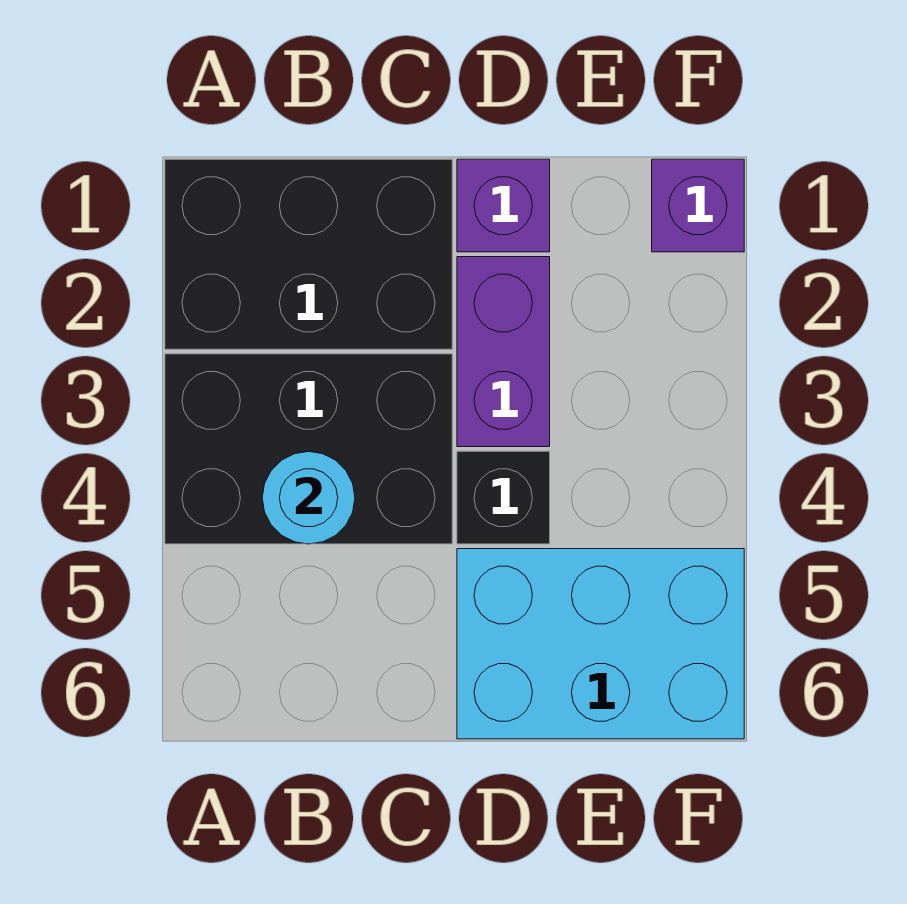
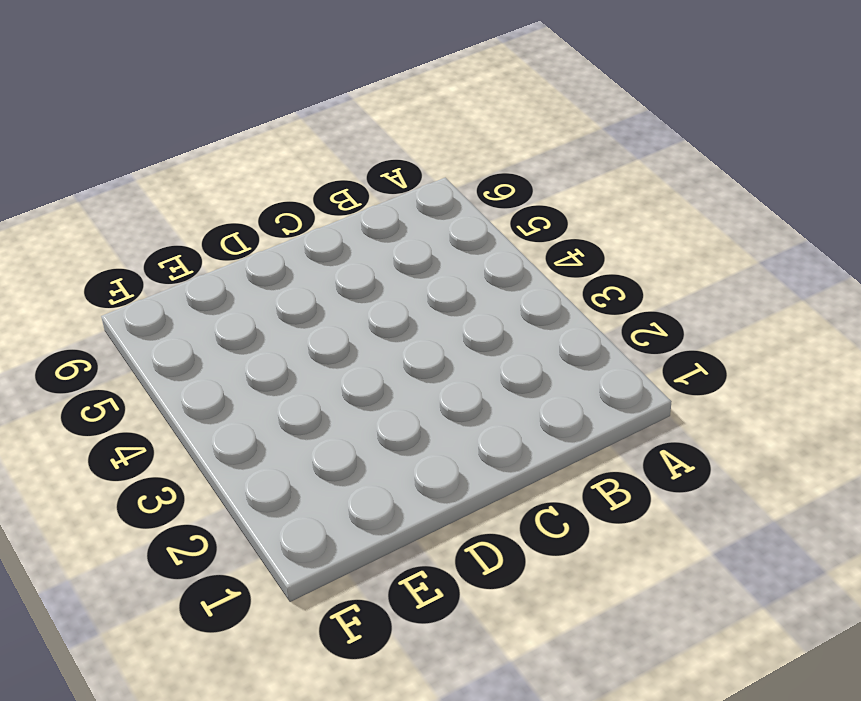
none -> black 2x3 brick [165,159,452,349]
none -> black 2x3 brick [165,354,452,544]

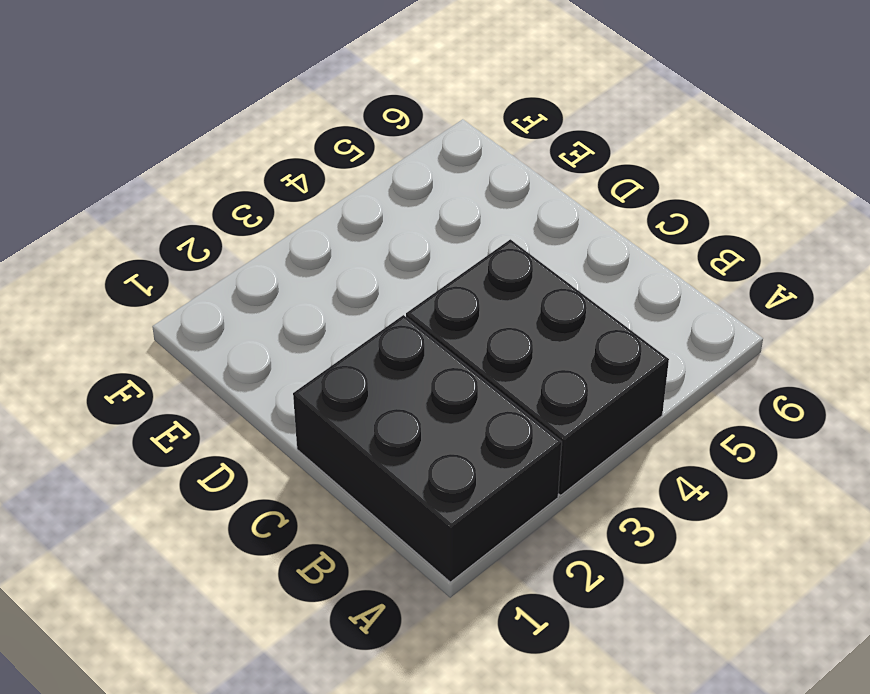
none -> purple 1x1 brick [457,159,550,252]
none -> purple 1x2 brick [457,257,550,447]

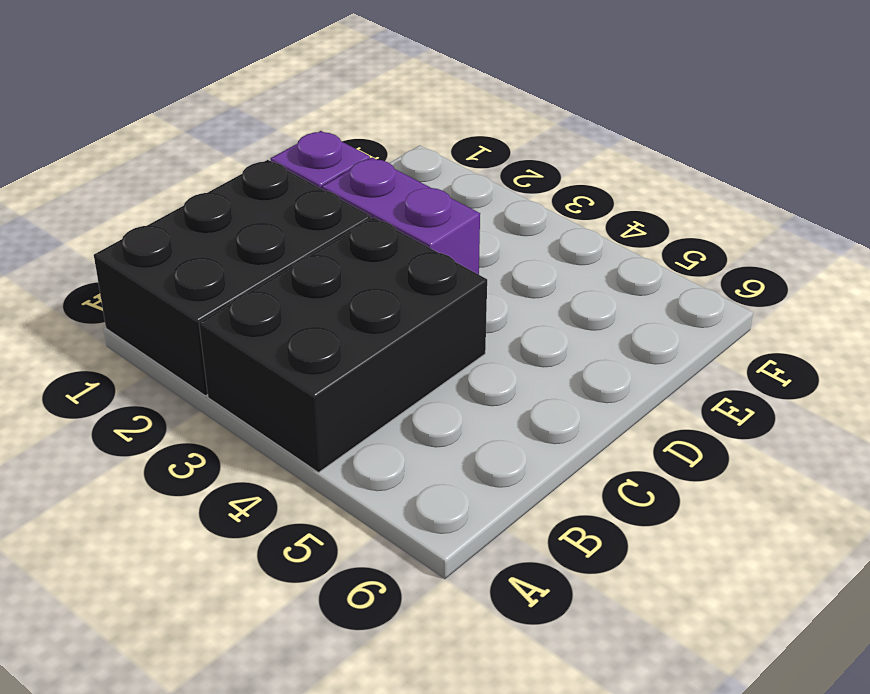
none -> black 1x1 brick [457,451,550,544]
none -> cyan 2x3 brick [457,549,744,739]

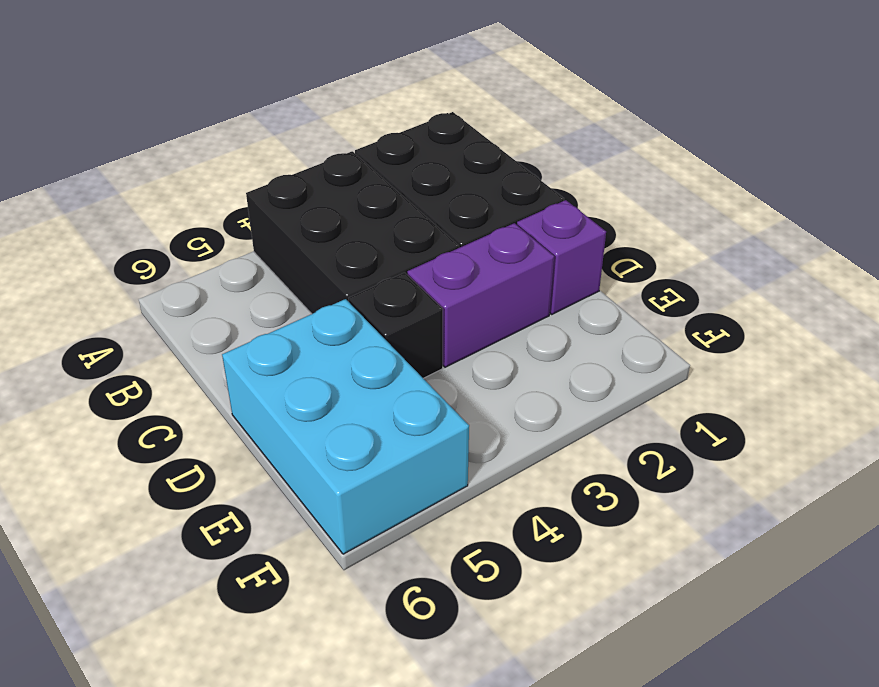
none -> purple 1x1 brick [652,159,744,252]
none -> cyan 1x1 round brick [262,452,355,544]

